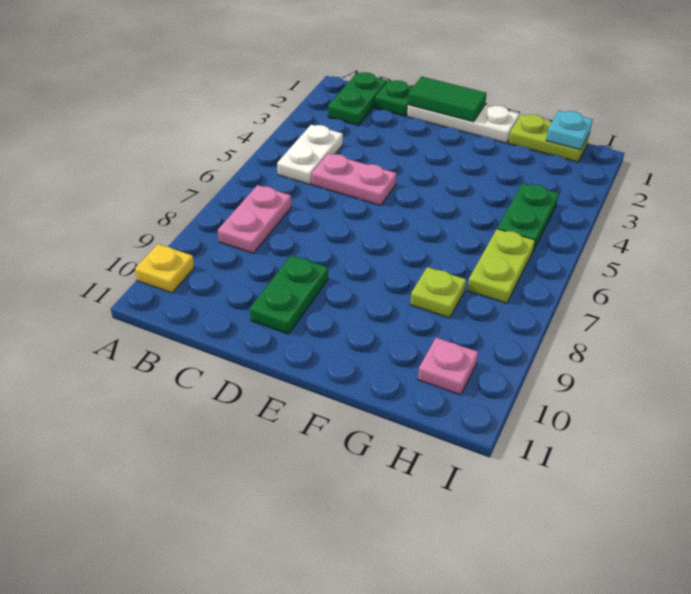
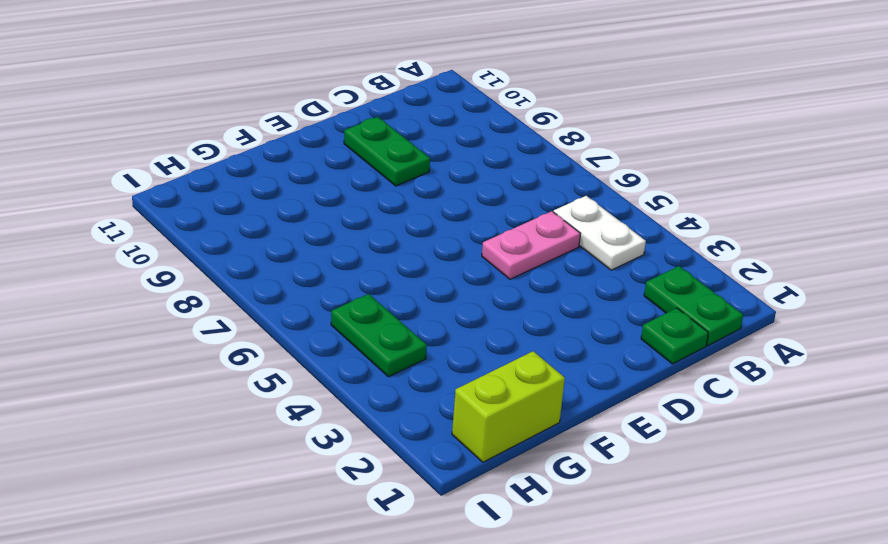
lime 1x2 brick [452,351,565,462] -> lime 1x2 plate [508,114,590,162]
none -> yellow 1x1 plate [135,244,194,293]
none -> pink 1x2 plate [218,185,291,253]
none -> white 1x3 plate [407,105,519,143]

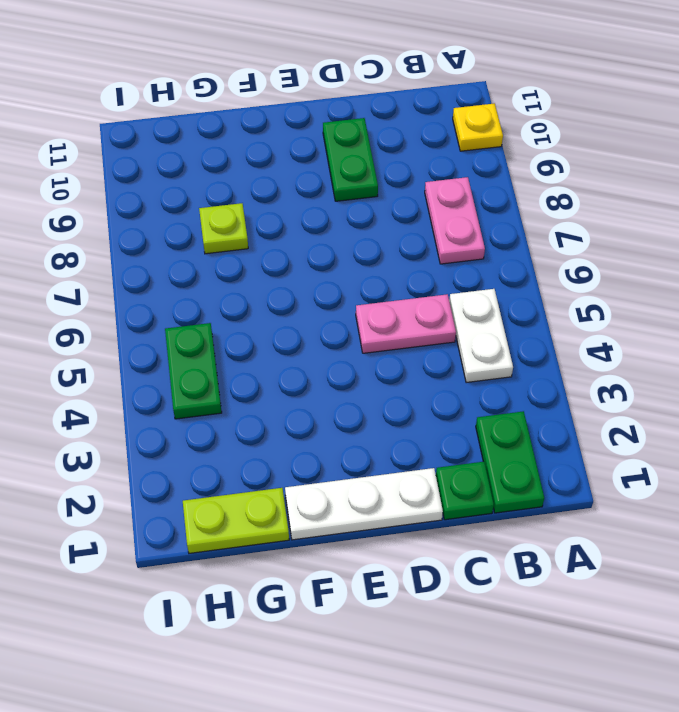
none -> lime 1x2 plate [467,229,535,303]
none -> pink 1x1 plate [418,338,478,395]
none -> green 1x2 tile [408,76,487,122]

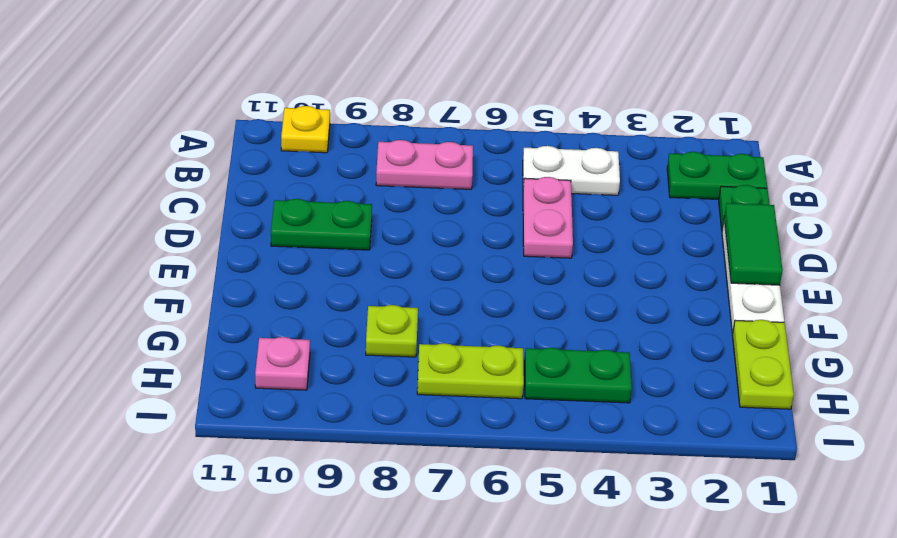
none -> cyan 1x1 plate [546,111,593,150]

